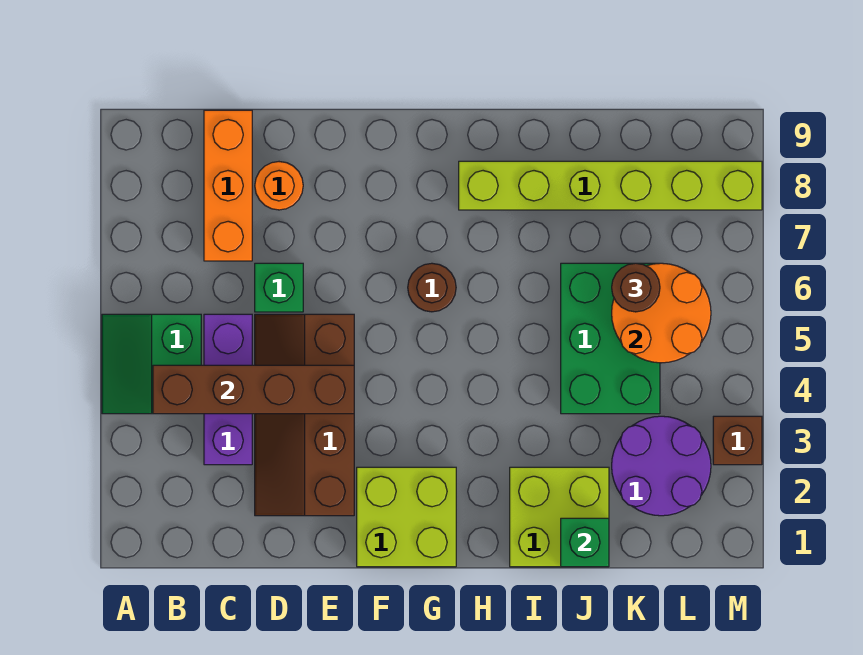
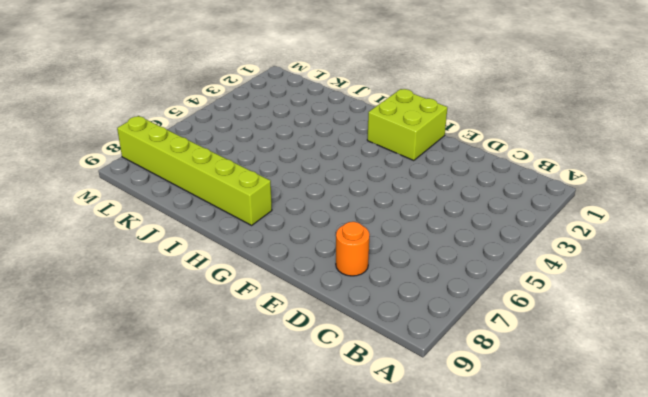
none -> green 2x2 slope [102,314,201,414]
none -> purple 1x3 brick [204,314,252,465]
none -> orange 1x3 brick [204,110,252,261]

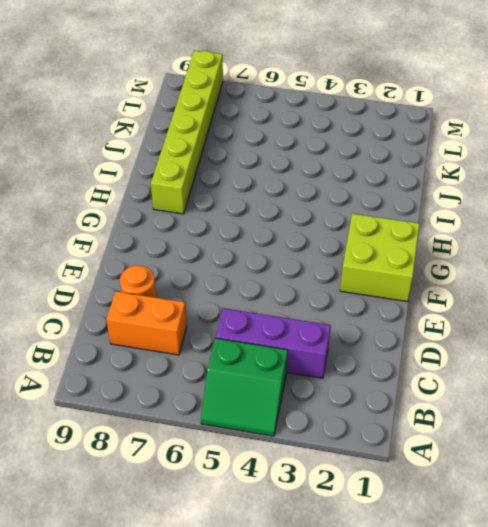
orange 1x2 brick [106,291,187,355] -> orange 1x3 brick [204,110,252,261]
none -> brown 2x4 slope [255,314,354,516]
none -> green 1x1 brick [255,263,303,312]
none -> brown 1x1 round brick [408,263,456,312]

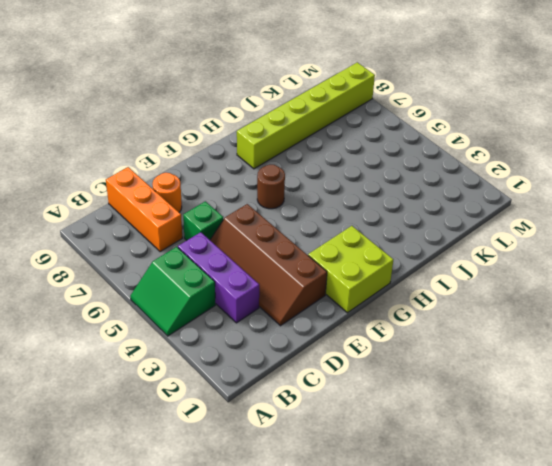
none -> lime 2x2 brick [510,467,609,567]
none -> green 2x3 brick [561,263,660,414]
none -> purple 2x2 round brick [612,416,711,516]

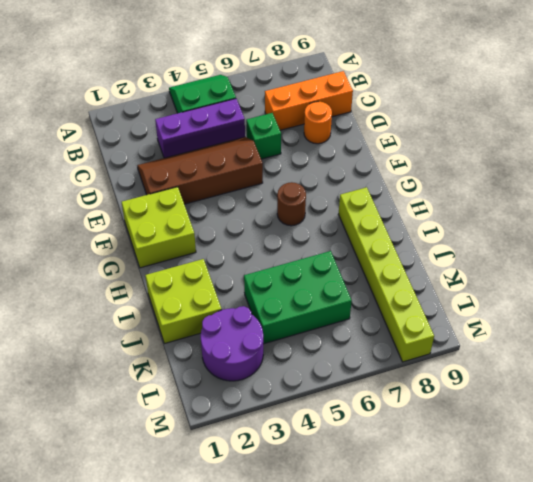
none -> brown 1x1 brick [713,416,762,465]
none -> brown 1x4 brick [153,365,354,414]
none -> green 1x1 brick [561,518,609,567]

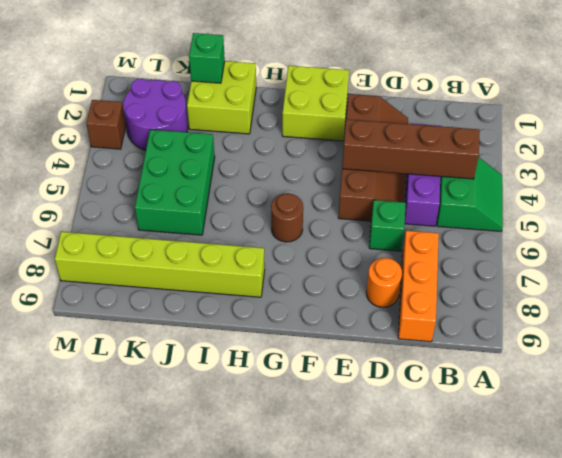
none -> orange 2x2 round brick [612,263,711,363]
none -> brown 1x1 round brick [612,263,660,312]

